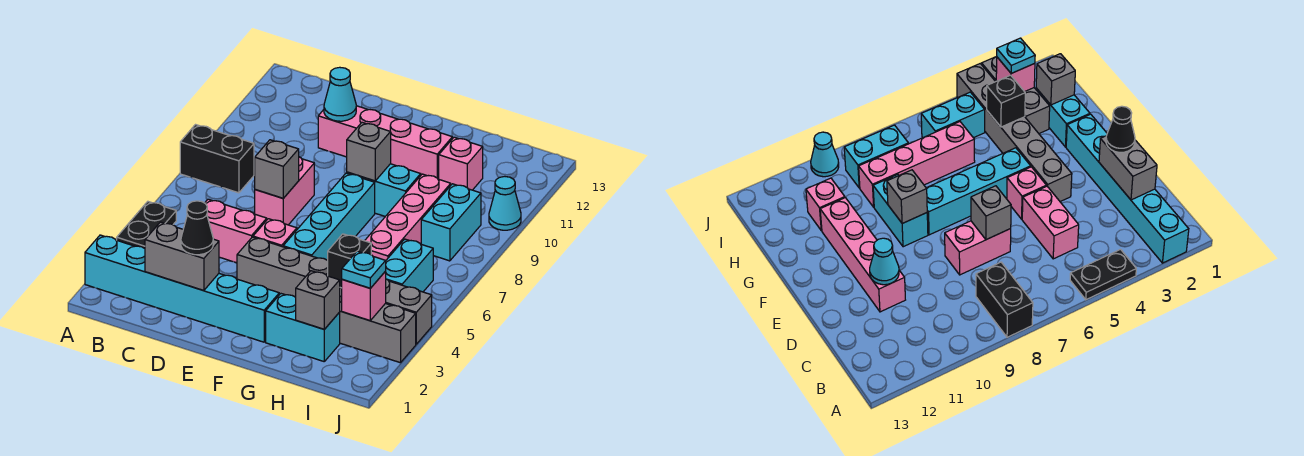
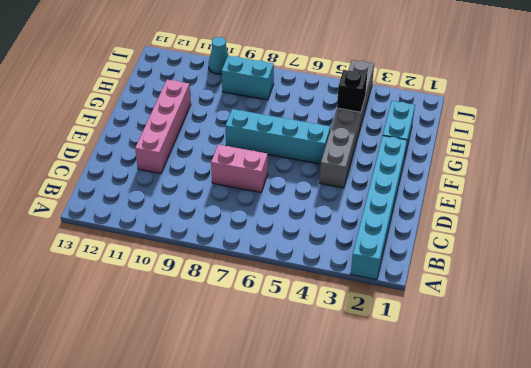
none -> black 1x2 plate [117,202,176,248]
none -> black 1x2 brick [180,125,254,193]
none -> pink 1x2 brick [205,199,267,263]

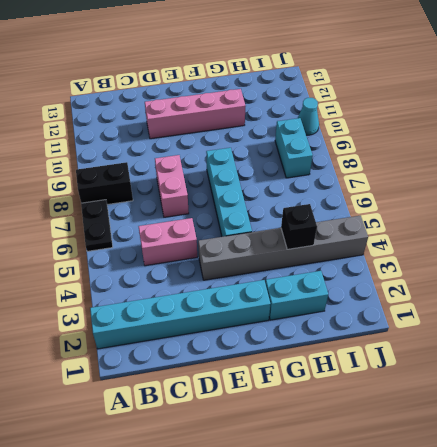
black 1x2 plate [81,200,113,251] -> black 1x2 plate moved to [117,202,176,248]
none -> pink 1x1 brick [253,219,297,247]
none -> cyan 1x2 brick [347,164,421,216]
none -> grey 1x3 brick [339,288,416,363]

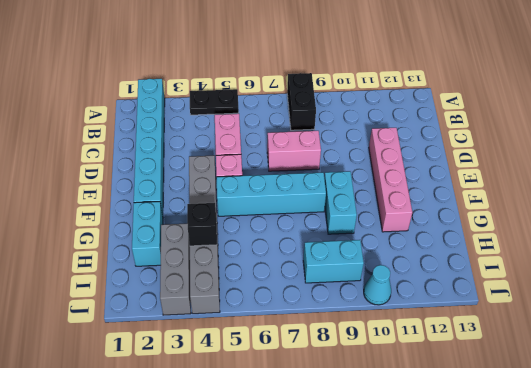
none -> pink 1x4 brick [365,174,451,261]
none -> pink 1x1 brick [439,137,483,190]
none -> cyan 1x2 brick [386,239,433,292]

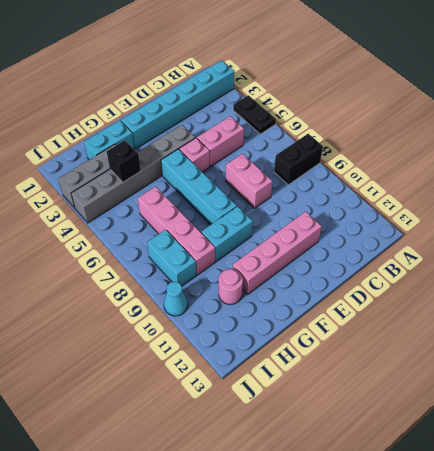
pink 1x1 round brick [219,269,243,304] -> pink 1x1 brick [439,137,483,190]
none -> cyan 1x2 brick [386,239,433,292]
none -> grey 1x2 brick [145,222,219,291]
none -> grey 1x1 brick [255,140,299,198]

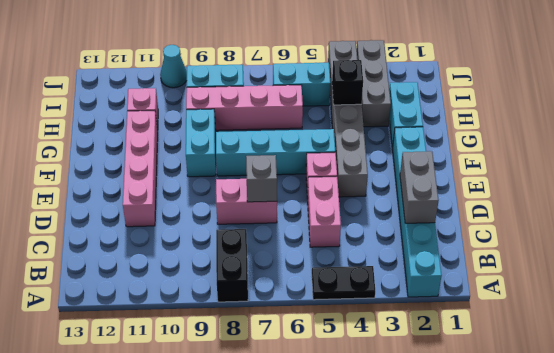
none -> cyan 1x1 cone [324,67,356,121]
none -> grey 1x1 brick [347,122,391,181]
none -> grey 1x1 brick [296,271,340,329]

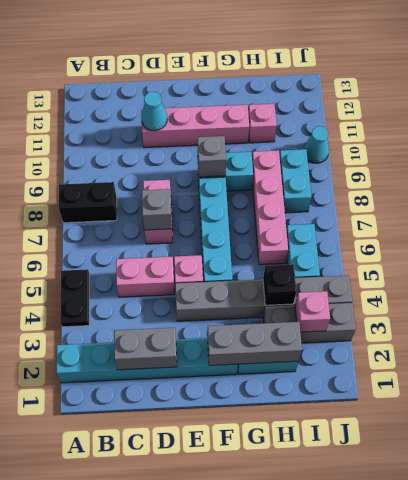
grey 1x3 brick [208,322,302,365] -> grey 1x1 brick [296,271,340,329]
none -> black 1x1 cone [181,201,213,255]
none -> cyan 1x1 plate [342,251,386,288]

